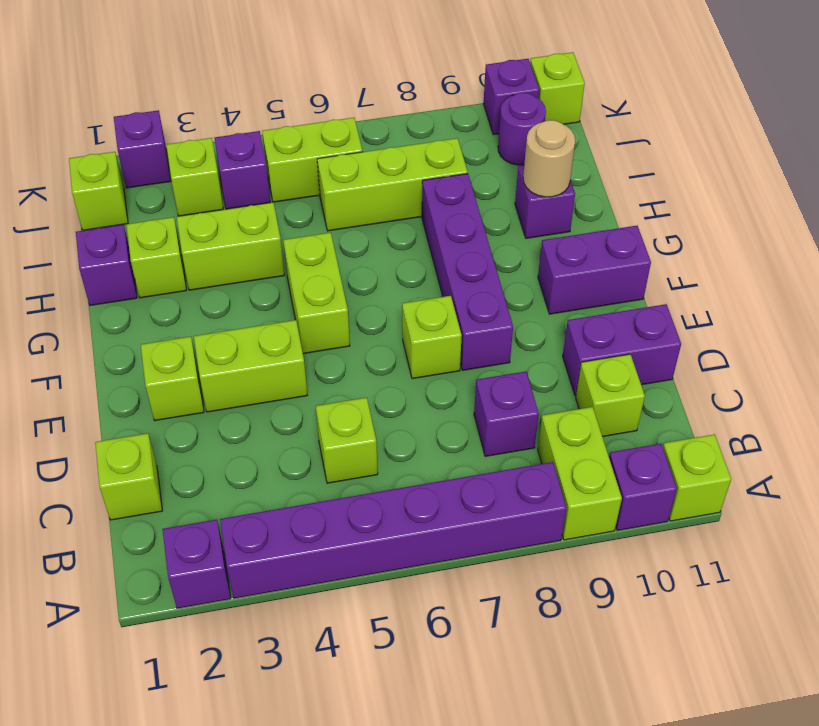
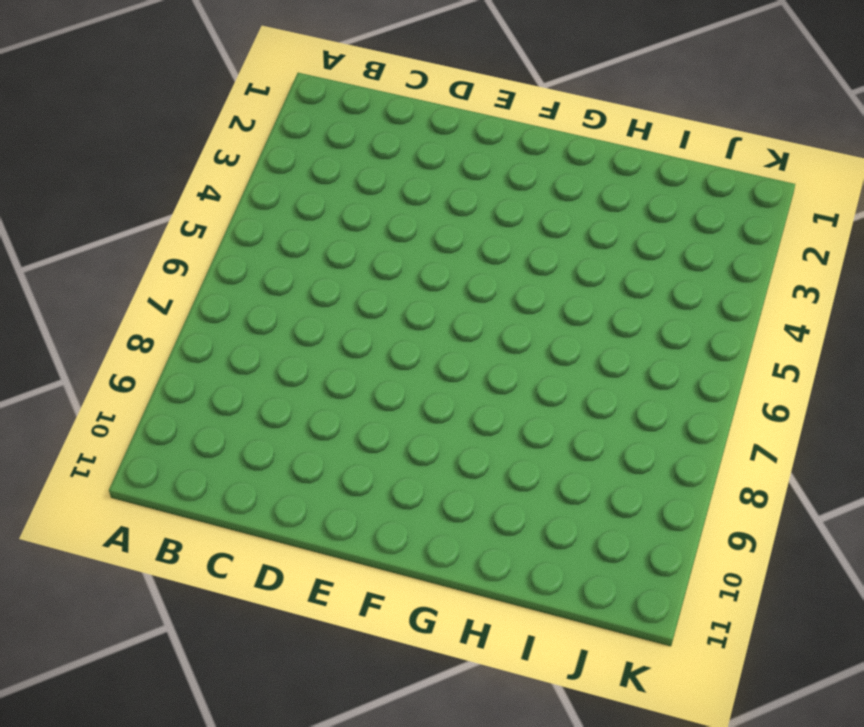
none -> purple 1x1 brick [162,520,231,608]
none -> purple 1x6 brick [220,462,567,598]
none -> lime 1x2 brick [538,407,622,540]
none -> purple 1x1 brick [609,444,677,531]

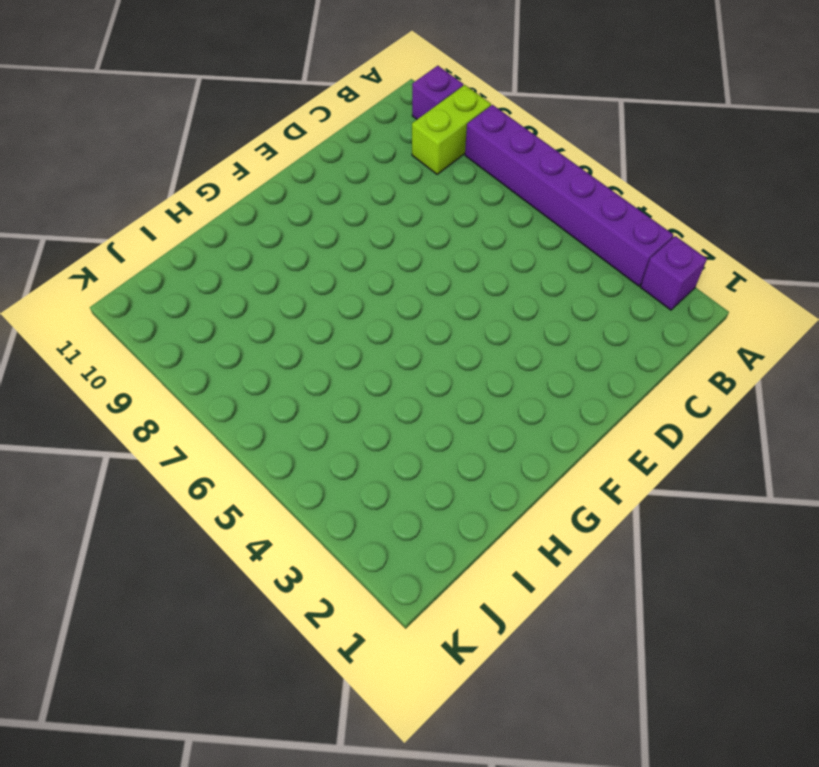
none -> lime 1x1 brick [663,434,731,521]
none -> lime 1x1 brick [95,433,162,520]
none -> lime 1x1 brick [316,398,378,483]
none -> purple 1x1 brick [474,371,539,456]

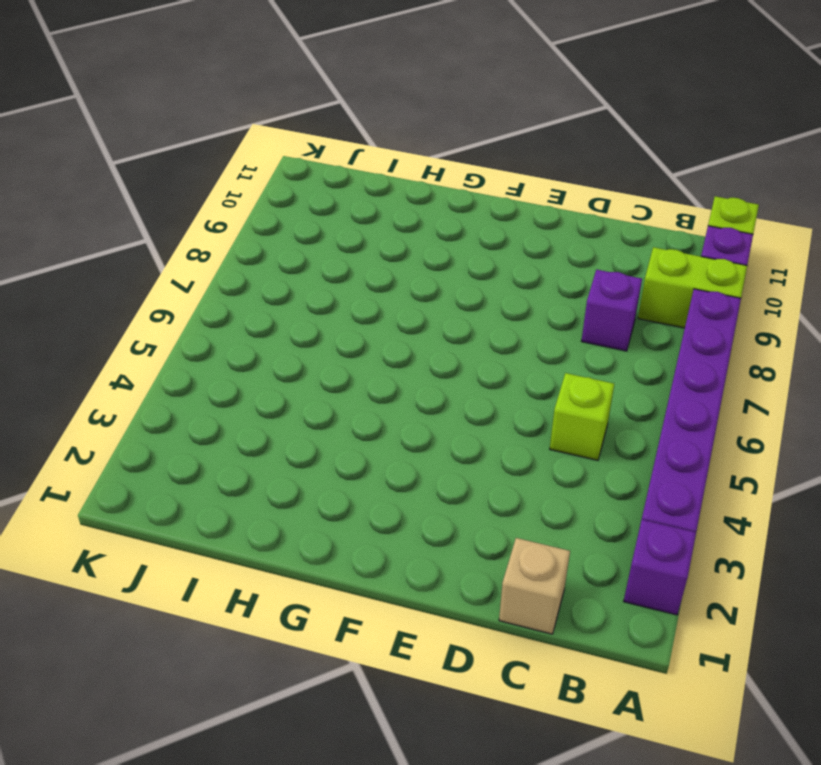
tan 1x1 brick [499,538,570,634] -> lime 1x1 brick [95,433,162,520]
none -> lime 1x1 brick [576,354,645,437]
none -> purple 1x2 brick [563,304,681,396]
none -> lime 1x1 brick [141,337,204,421]
none -> lime 1x2 brick [194,320,307,412]

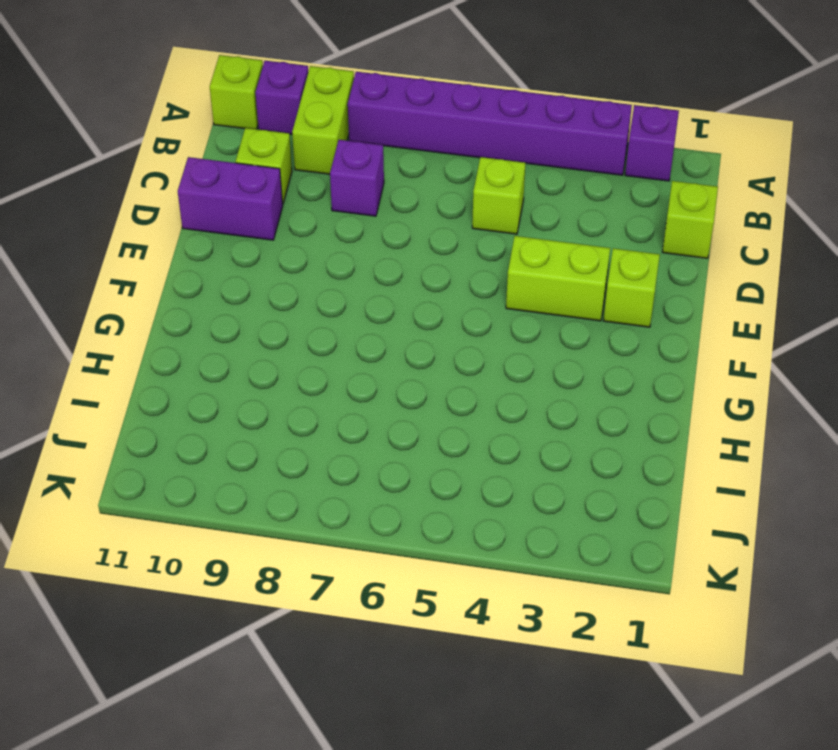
none -> lime 1x1 brick [402,296,462,379]
none -> purple 1x4 brick [422,174,513,370]
none -> lime 1x2 brick [283,233,350,354]
none -> purple 1x2 brick [538,226,651,314]

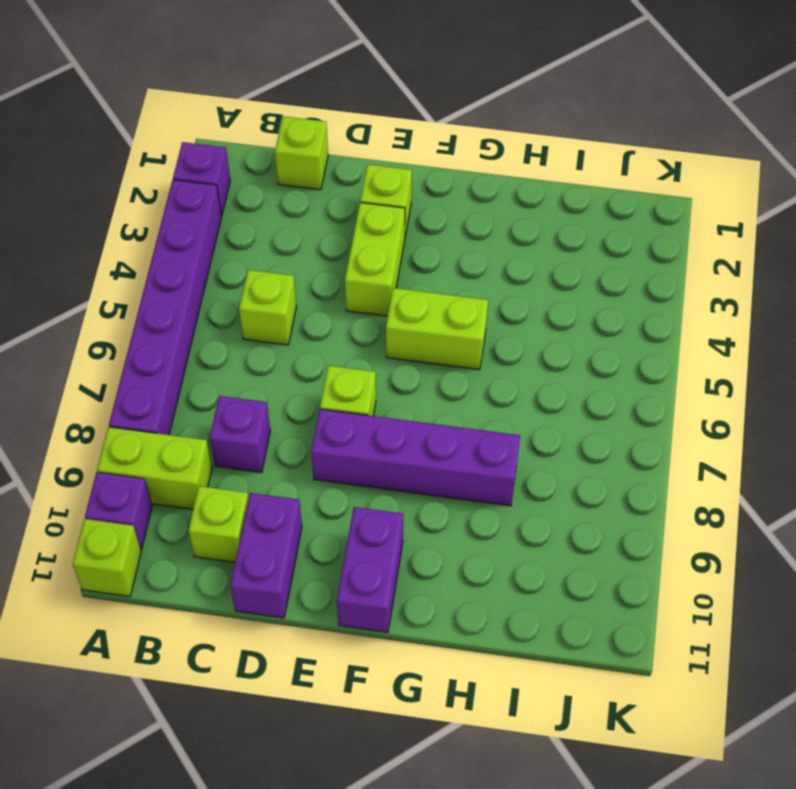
none -> purple 1x1 brick [76,225,137,306]
none -> lime 1x1 brick [126,217,186,298]
none -> lime 1x2 brick [177,202,284,290]
none -> purple 1x1 brick [515,165,575,238]

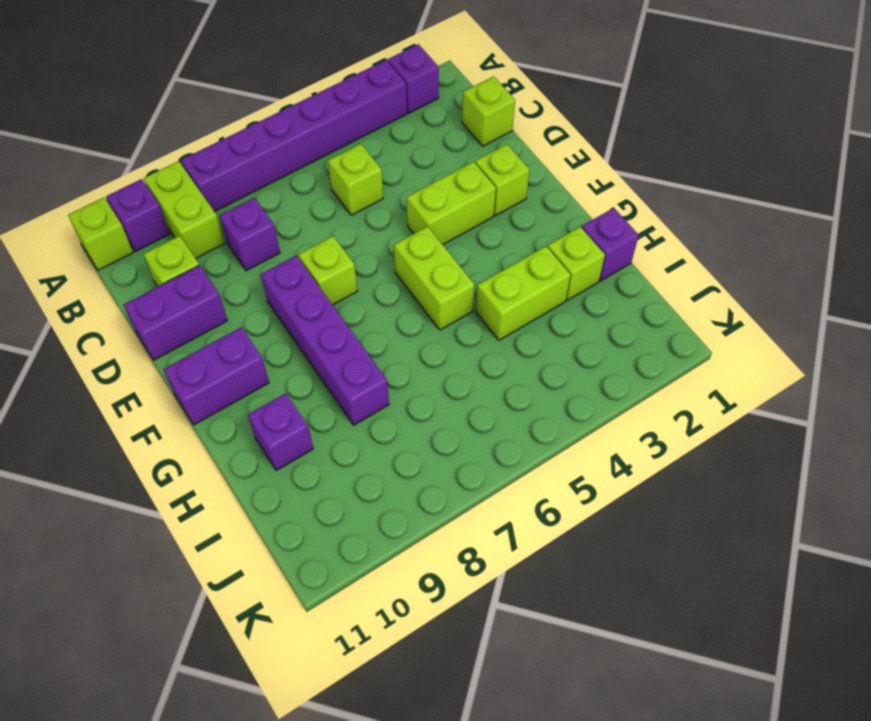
none -> lime 1x3 brick [317,138,468,231]
none -> lime 1x1 brick [69,152,128,231]
none -> lime 1x1 brick [166,138,223,216]
none -> purple 1x1 brick [214,131,271,209]

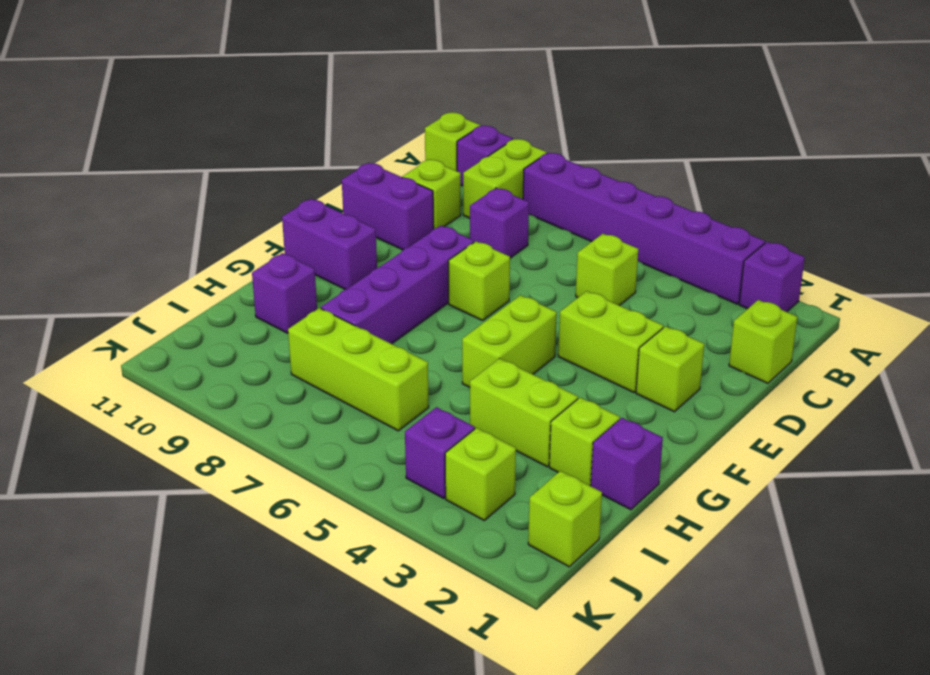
none -> lime 1x2 brick [262,118,363,202]
none -> purple 1x1 round brick [498,93,546,165]
none -> purple 1x1 brick [114,110,171,188]
none -> purple 1x1 brick [483,59,539,135]

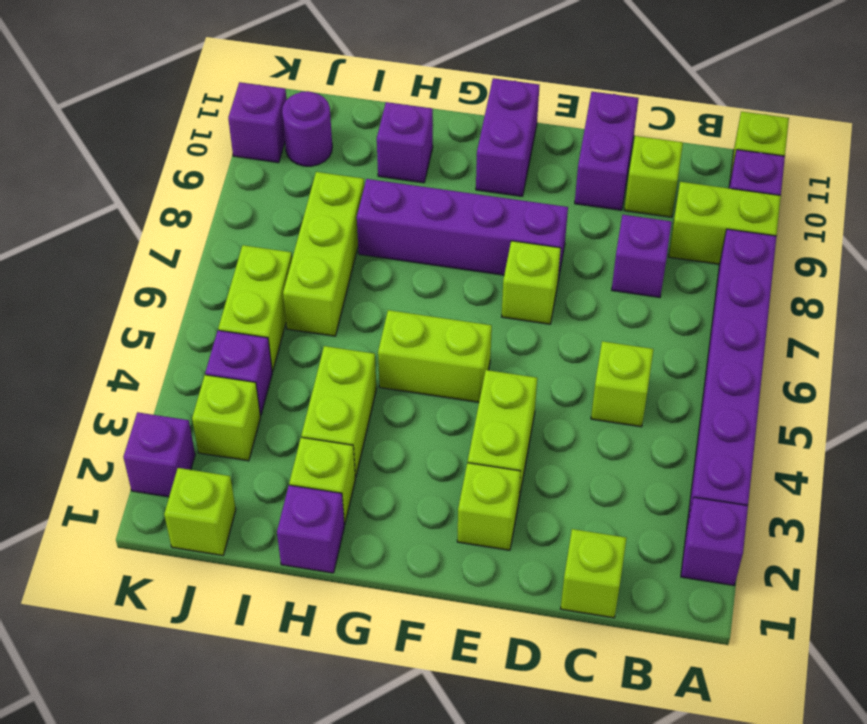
none -> lime 1x1 brick [530,52,585,124]
none -> tan 1x1 round brick [523,120,575,197]

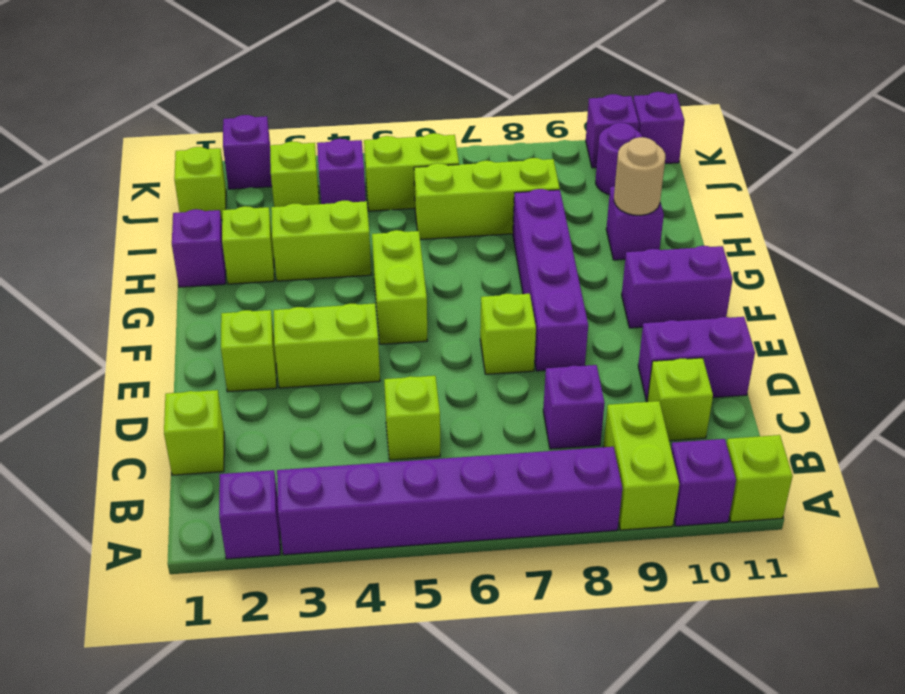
purple 1x1 brick [633,92,685,164] -> lime 1x1 brick [530,52,585,124]

